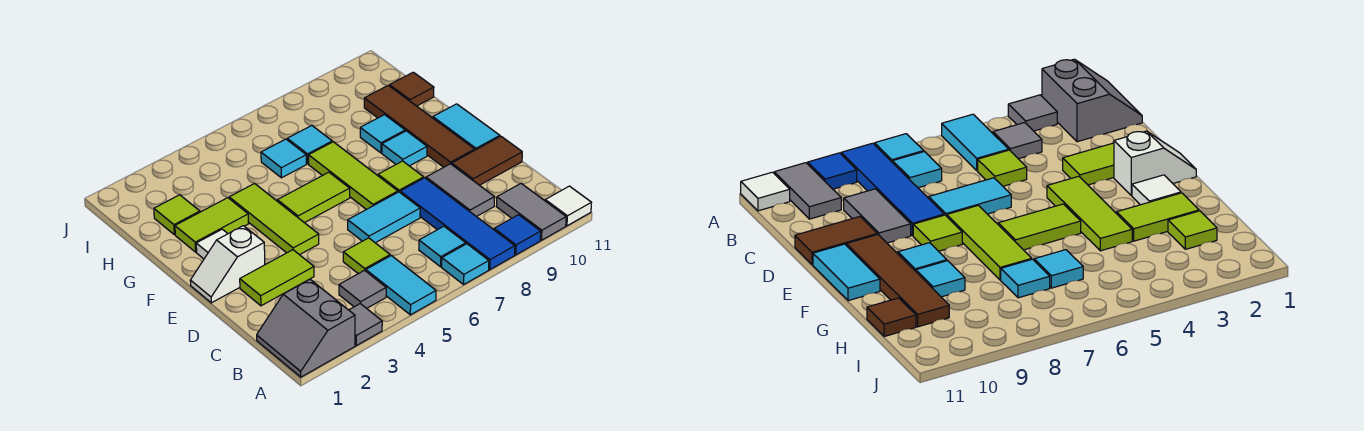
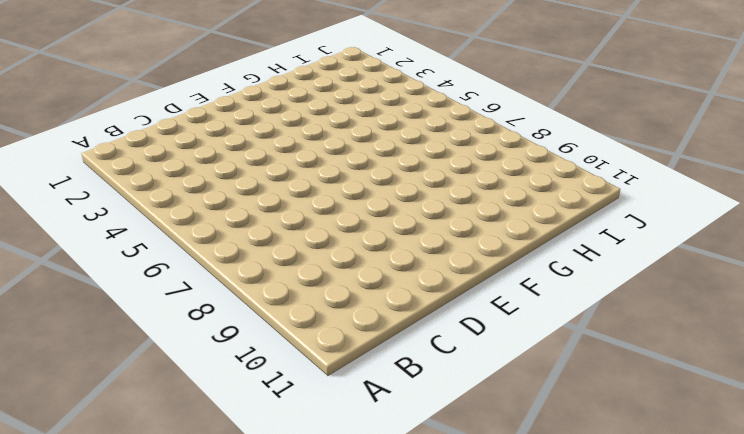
none -> grey 2x2 slope [257,279,355,377]
none -> grey 1x1 tile [349,304,382,346]
none -> cyan 1x2 tile [366,256,436,315]
none -> cyan 1x1 tile [442,244,489,284]

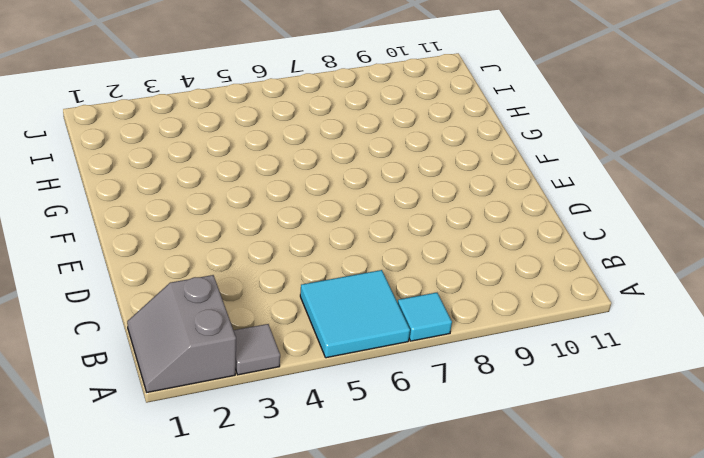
cyan 2x2 tile [300,270,410,358] -> cyan 1x2 tile [366,256,436,315]
none -> blue 1x4 tile [400,178,515,270]
none -> blue 1x1 tile [494,215,541,255]
none -> grey 1x2 tile [496,183,566,240]
none -> white 1x1 tile [545,186,592,226]

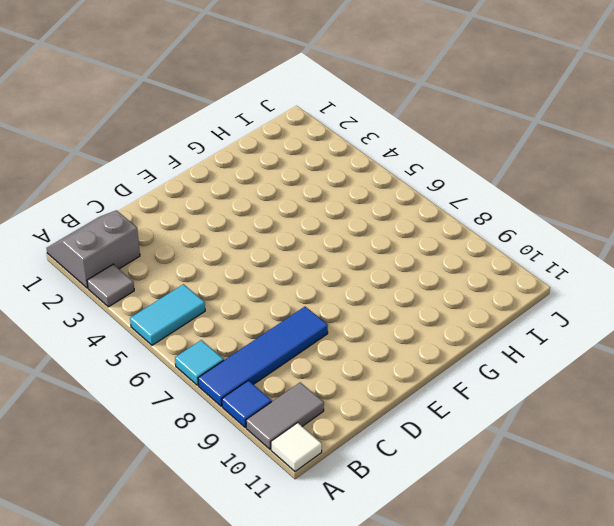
none -> grey 1x1 tile [339,270,386,308]
none -> cyan 1x1 tile [419,226,466,267]
none -> lime 1x1 tile [343,238,390,274]
none -> grey 1x2 tile [426,164,495,217]

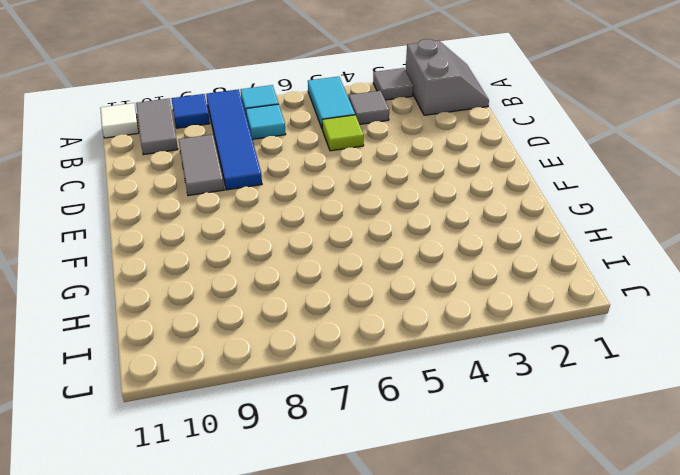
none -> lime 1x2 tile [240,250,314,306]
none -> cyan 1x2 tile [348,192,420,243]
none -> brown 1x2 tile [452,136,522,185]
none -> white 1x2 slope [190,226,265,303]

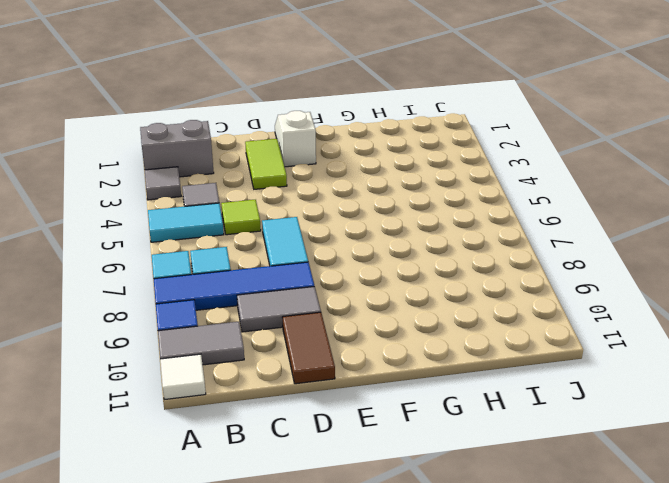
none -> lime 1x3 tile [229,183,319,255]
none -> lime 1x3 tile [309,142,398,209]
none -> lime 1x1 tile [378,161,424,192]
none -> brown 1x4 tile [364,85,475,167]

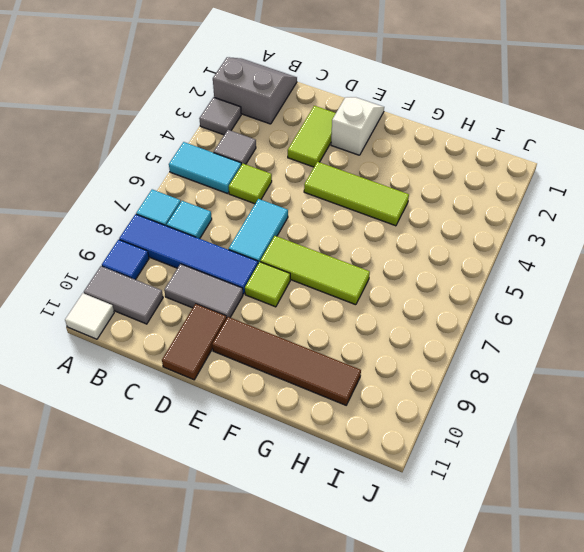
none -> cyan 1x2 tile [433,104,500,150]
none -> white 1x1 tile [196,229,228,259]
none -> lime 1x2 tile [277,172,350,223]
none -> cyan 1x1 tile [382,131,427,166]

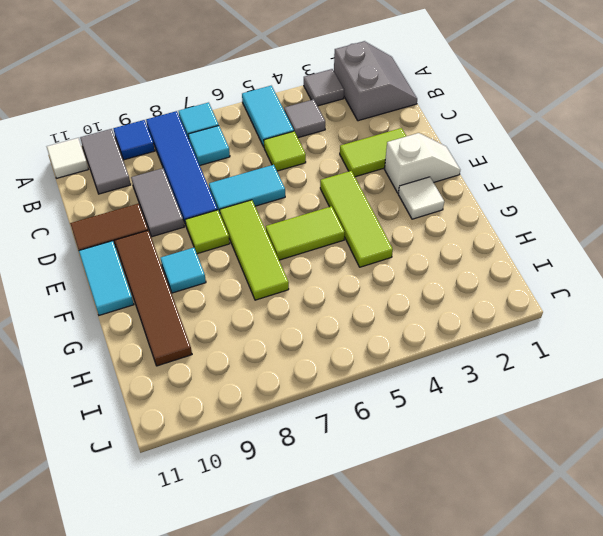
none -> lime 1x2 tile [175,198,249,252]
none -> cyan 1x1 tile [360,115,405,153]
none -> lime 1x1 tile [154,195,200,235]
none -> cyan 1x1 tile [261,139,306,178]

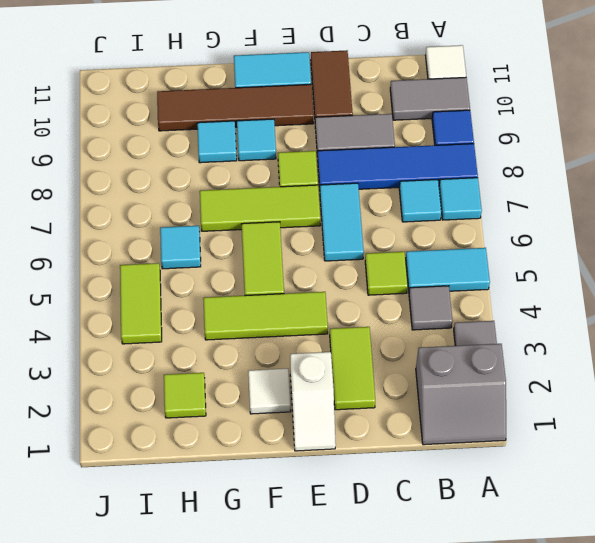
lime 1x2 tile [120,263,162,344] -> lime 1x2 tile moved to [175,198,249,252]
none -> cyan 1x1 tile [287,126,332,164]
none -> brown 1x1 tile [390,72,434,106]

